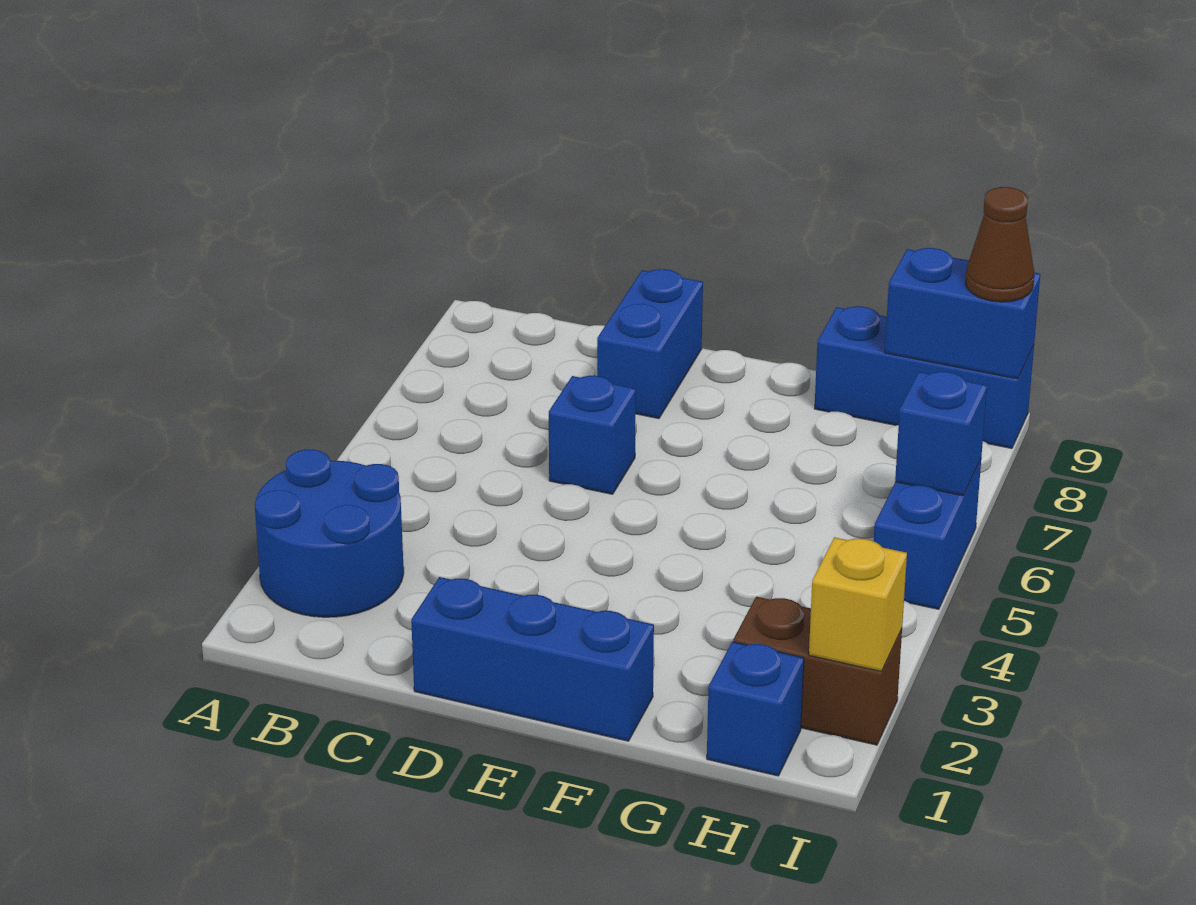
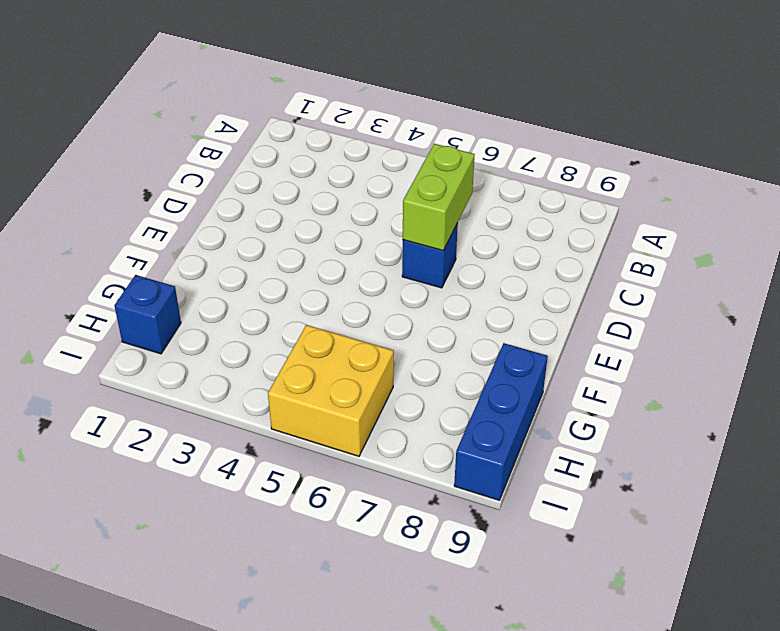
lime 1x2 brick [403,144,475,250] -> none
yellow 2x2 brick [268,325,394,456] -> blue 1x2 brick [874,460,981,609]
none -> blue 2x2 round brick [255,450,404,617]
none -> blue 1x3 brick [411,577,654,741]
none -> blue 1x2 brick [597,269,703,419]

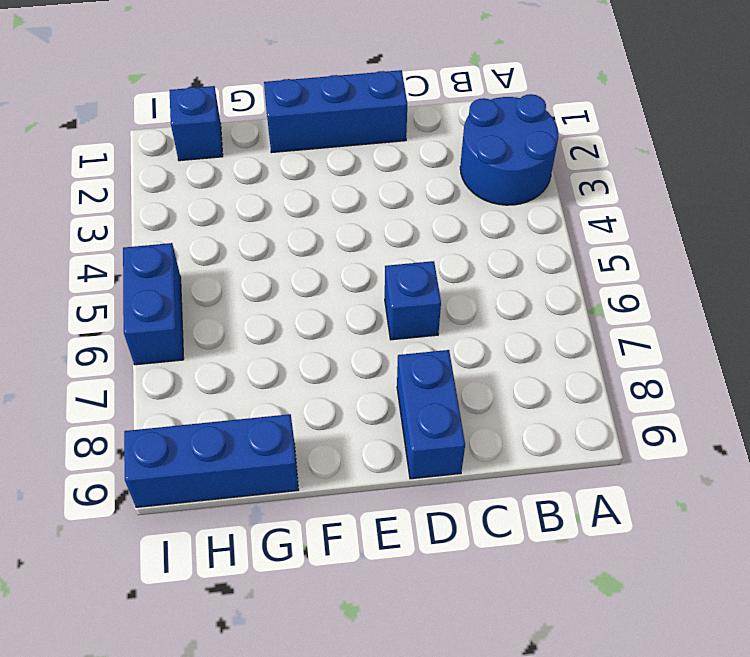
none -> brown 1x2 brick [733,597,902,745]
none -> blue 1x2 brick [885,248,1040,379]
none -> yellow 1x1 brick [809,537,907,671]

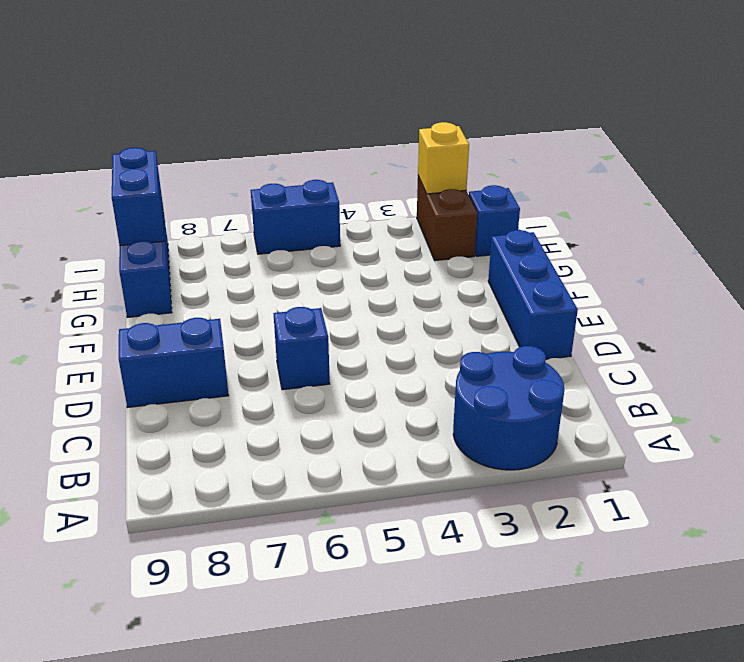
none -> blue 1x1 brick [895,372,987,496]
none -> brown 1x1 cone [965,187,1034,302]

